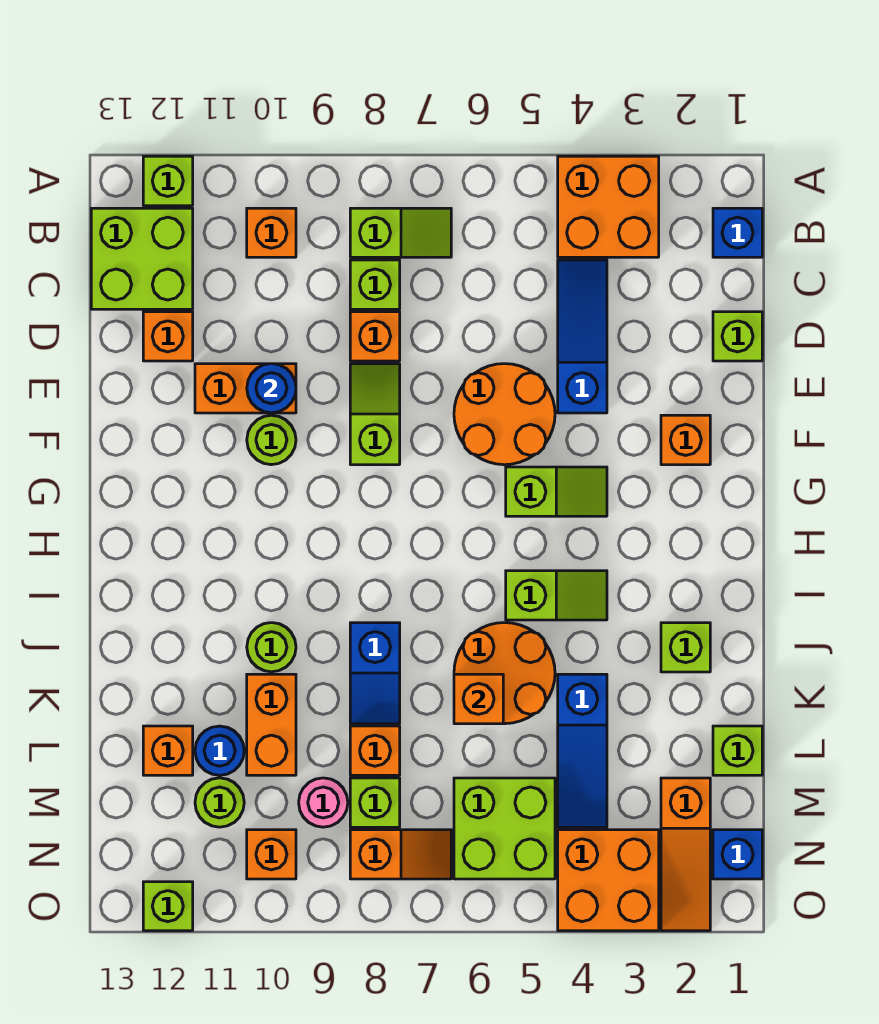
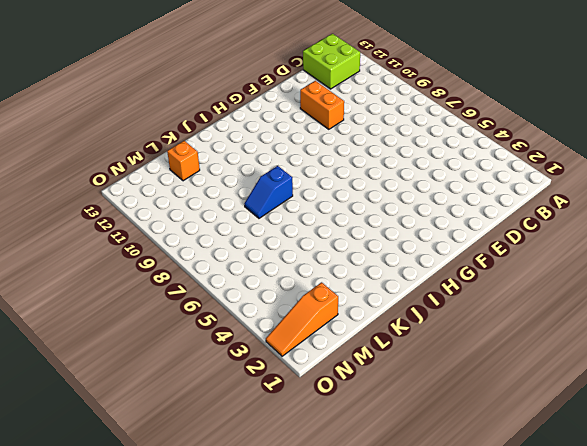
none -> orange 2x2 brick [558,156,659,257]
none -> lime 1x1 brick [143,156,193,206]
none -> blue 1x1 brick [713,208,762,257]
none -> lime 1x2 slope [350,208,451,257]

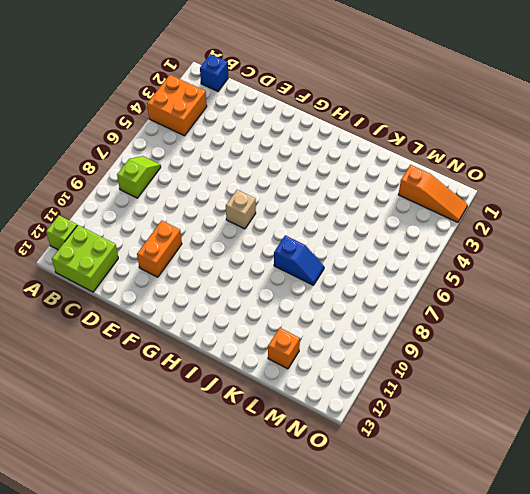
tan 1x1 brick [226,190,256,229] -> none
none -> orange 1x1 brick [247,208,296,257]
none -> blue 1x3 slope [558,260,607,413]
none -> lime 1x1 brick [350,260,400,309]
none -> lime 1x1 brick [713,312,762,361]

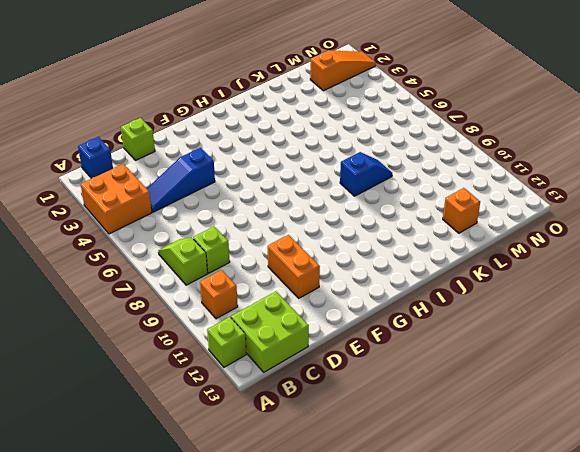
none -> orange 1x1 brick [350,312,400,361]
none -> orange 1x1 brick [143,312,193,361]
none -> orange 2x2 round brick [454,364,555,465]
none -> lime 1x2 slope [350,364,400,465]

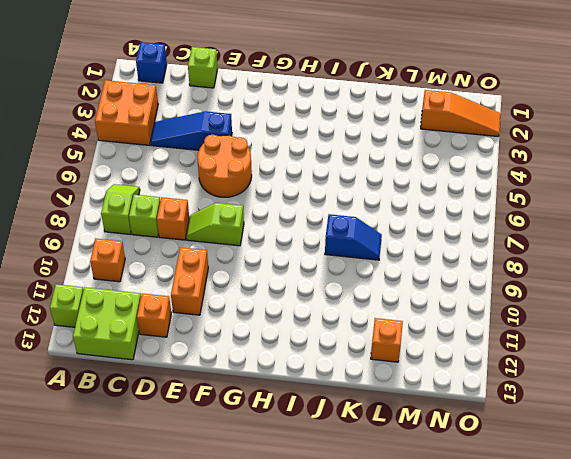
none -> orange 1x1 brick [661,415,710,465]
none -> lime 1x1 round brick [247,415,296,465]
none -> lime 1x2 slope [506,467,607,516]
none -> lime 1x2 slope [506,571,607,620]

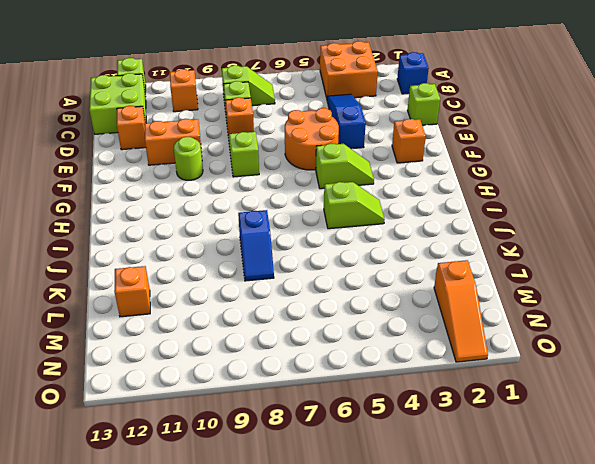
none -> lime 1x1 brick [661,623,710,672]
none -> orange 2x2 round brick [454,623,555,724]
none -> lime 1x1 round brick [247,623,296,672]
none -> blue 1x3 slope [558,674,607,827]

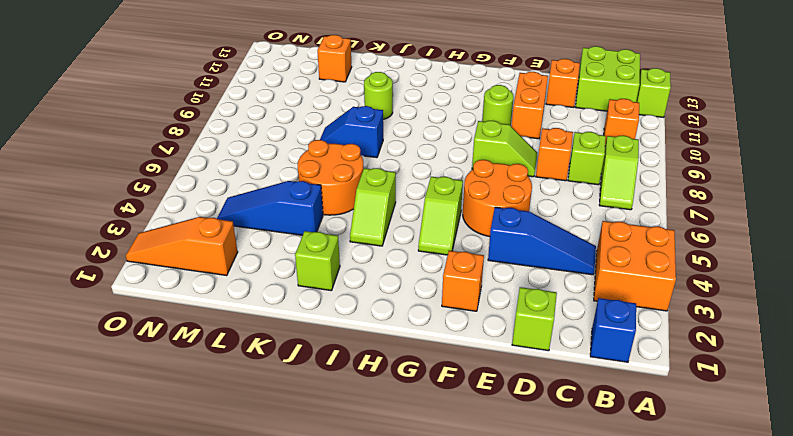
none -> orange 1x2 brick [247,674,296,775]
none -> lime 1x1 brick [713,726,762,775]
none -> orange 1x1 brick [350,726,400,775]
none -> blue 1x1 round brick [195,726,244,775]

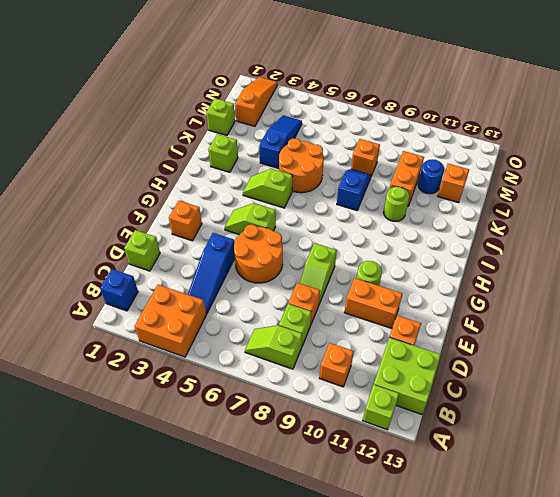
none -> lime 2x2 brick [454,778,555,879]
none -> lime 1x1 brick [350,778,400,827]
none -> pink 1x1 round brick [299,778,348,827]
none -> lime 1x1 round brick [195,778,244,827]

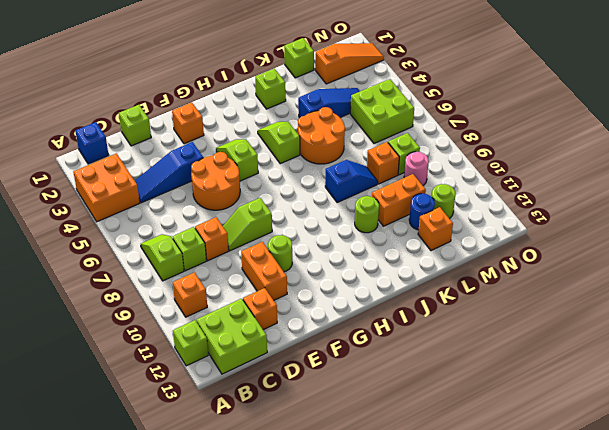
none -> blue 1x1 brick [713,830,762,879]
none -> orange 2x2 brick [558,830,659,931]
none -> orange 1x2 slope [350,830,451,879]
none -> orange 1x1 brick [247,830,296,879]

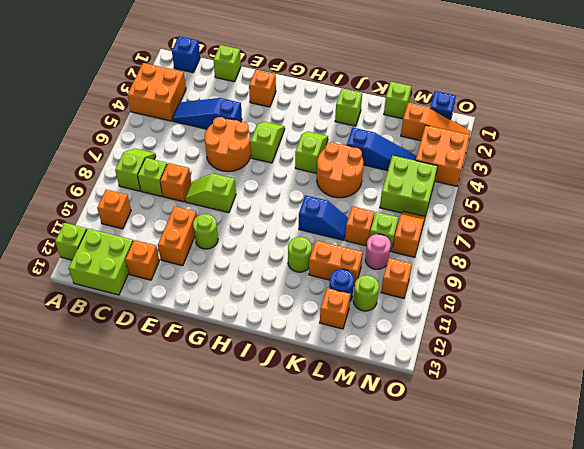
none -> lime 1x1 brick [143,882,193,931]
none -> blue 1x1 round brick [247,364,296,413]
none -> orange 1x1 brick [454,674,503,724]

